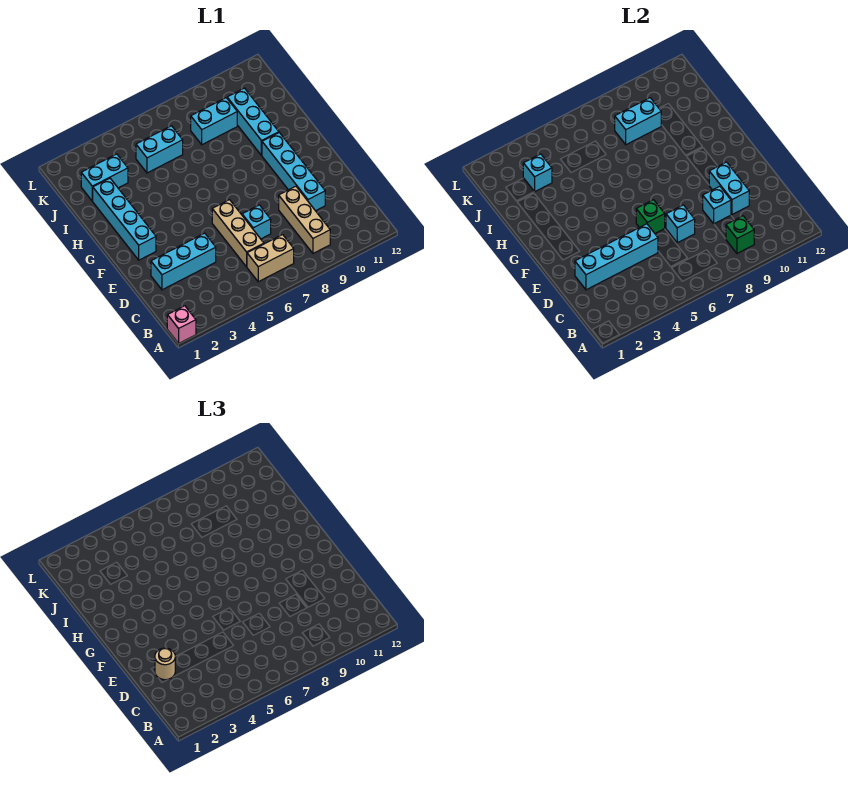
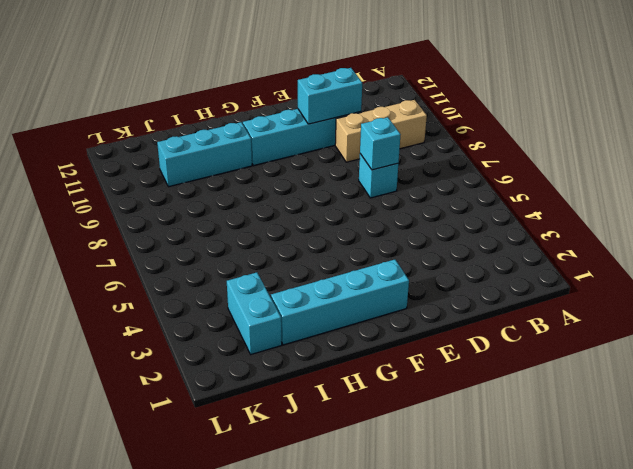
none -> pink 1x1 brick [167,306,196,343]
none -> tan 1x2 brick [247,235,294,282]
none -> tan 1x3 brick [212,200,264,267]

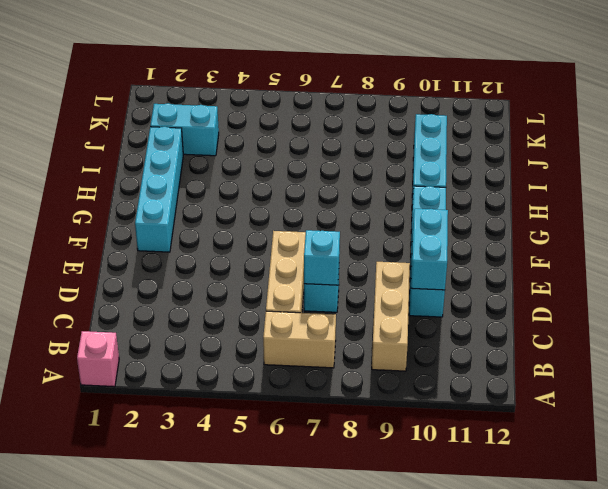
none -> cyan 1x3 brick [151,233,216,290]
none -> cyan 1x2 brick [136,126,183,173]
none -> cyan 1x2 brick [191,98,237,145]

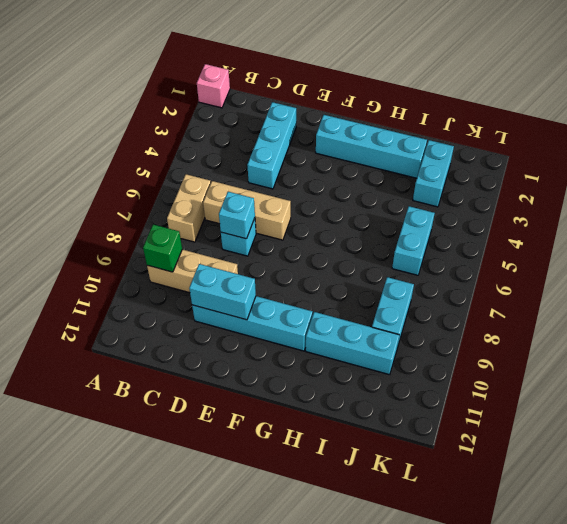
none -> cyan 1x4 brick [575,224,658,290]
none -> cyan 1x1 brick [703,186,731,224]
none -> green 1x1 brick [636,200,665,233]

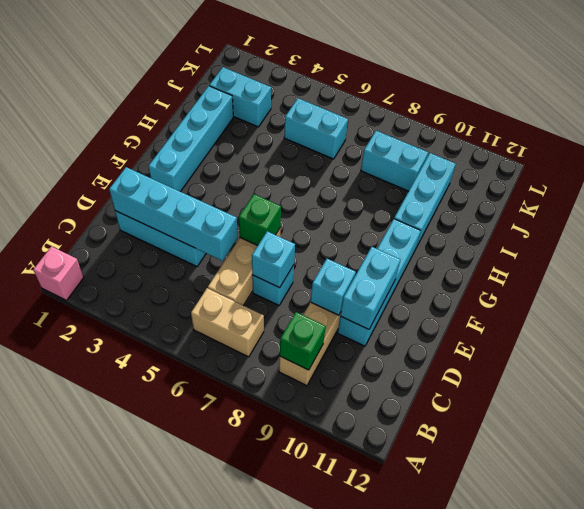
none -> cyan 1x1 brick [523,154,552,192]
none -> cyan 1x2 brick [615,98,661,145]
none -> tan 1x1 round brick [155,648,175,680]

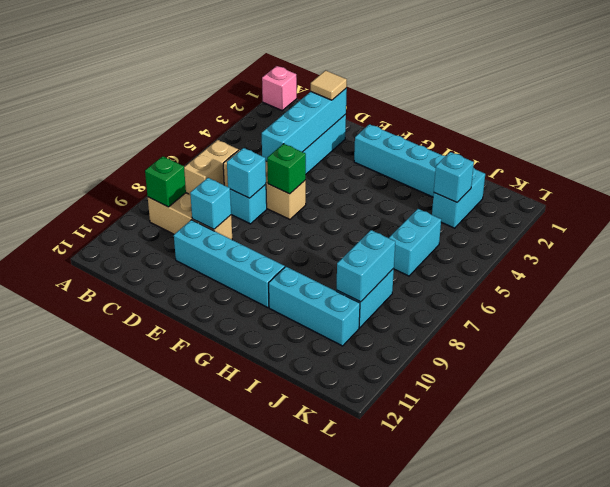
tan 1x1 tile [311,70,347,100] -> tan 1x1 round brick [155,648,175,680]
none -> cyan 1x2 brick [709,162,749,214]

